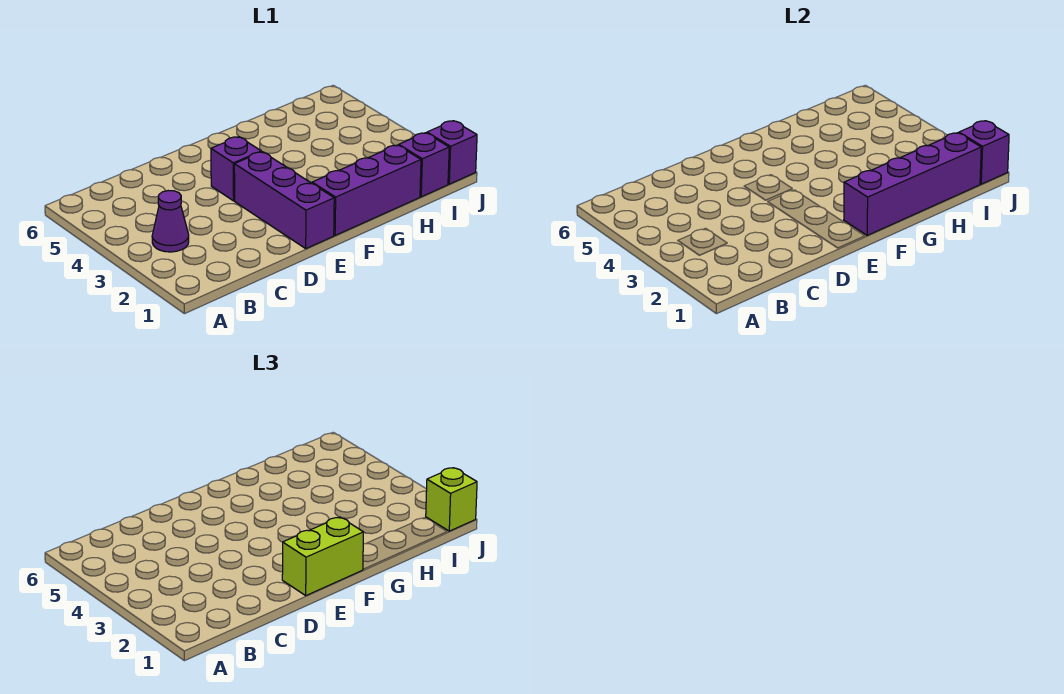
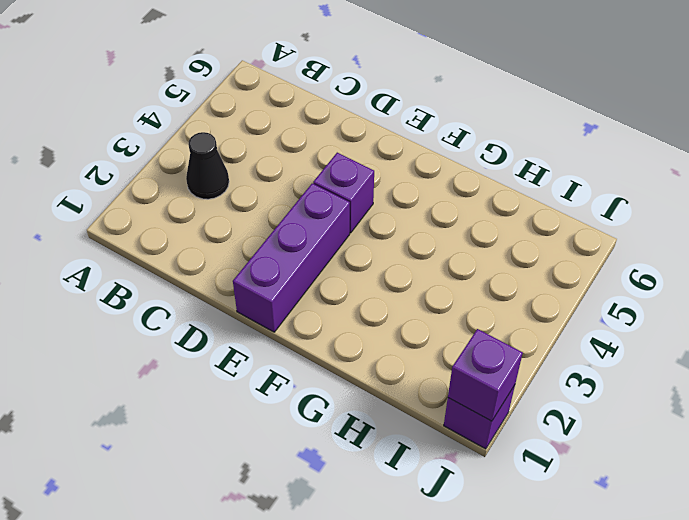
black 1x1 cone [186,132,229,199] -> purple 1x1 cone [152,191,189,252]
none -> purple 1x3 brick [312,145,421,235]
none -> purple 1x1 brick [399,133,449,197]

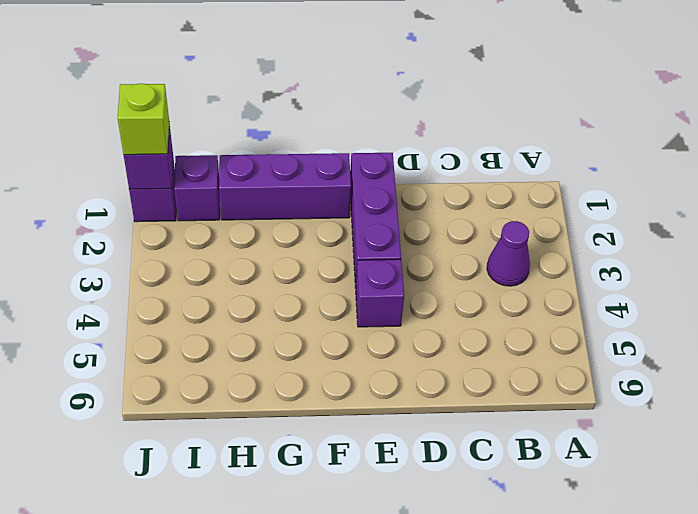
none -> purple 1x4 brick [844,133,981,235]
none -> lime 1x2 brick [282,517,364,595]

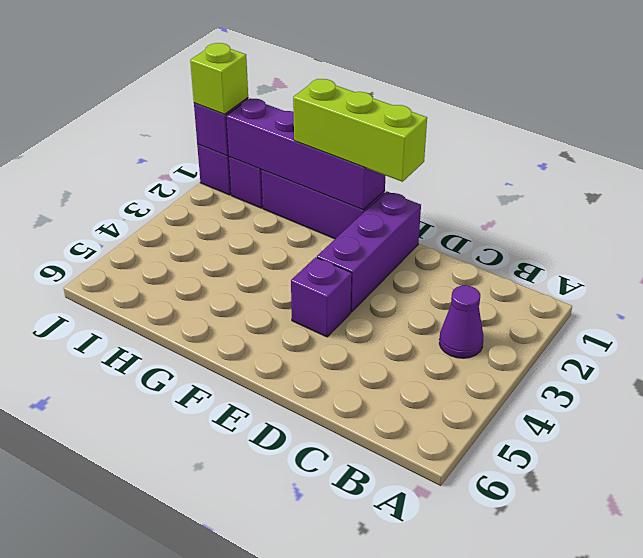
lime 1x3 brick [293,79,427,182] -> lime 1x2 brick [282,517,364,595]

